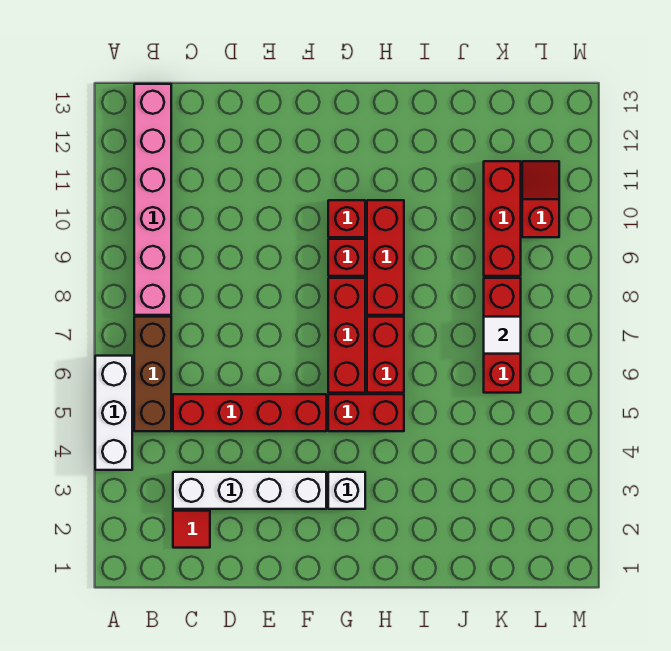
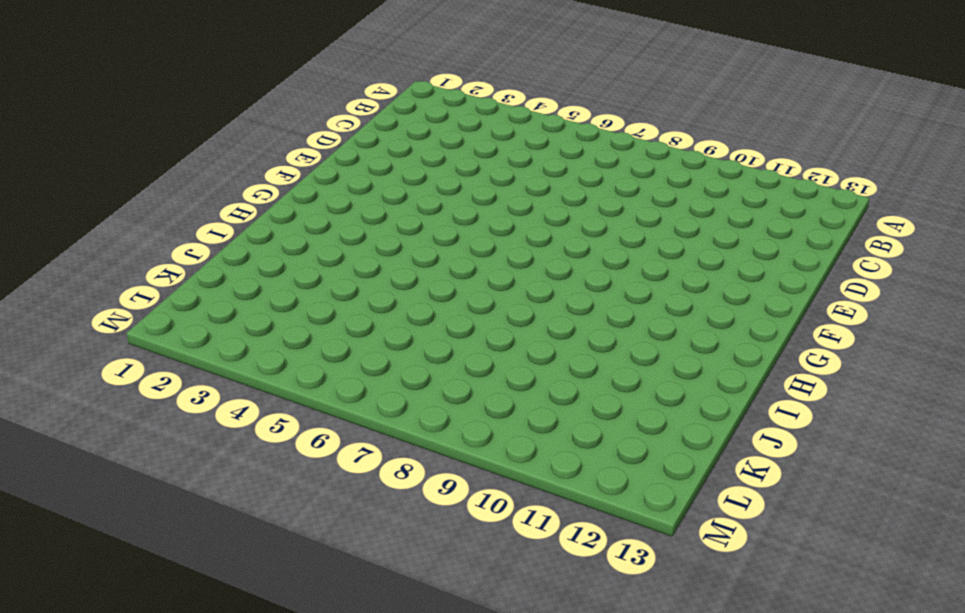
none -> white 1x3 brick [95,356,132,470]
none -> brown 1x3 brick [134,317,171,431]
none -> pink 1x6 brick [134,84,171,315]

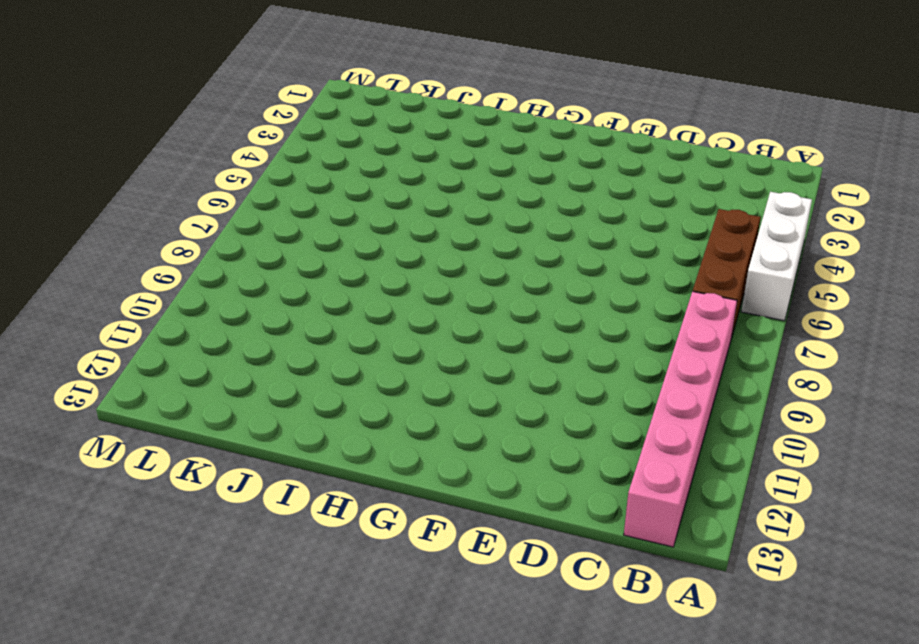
none -> red 1x1 tile [173,511,210,548]
none -> white 1x4 brick [173,472,326,509]
none -> red 1x4 brick [173,394,326,431]

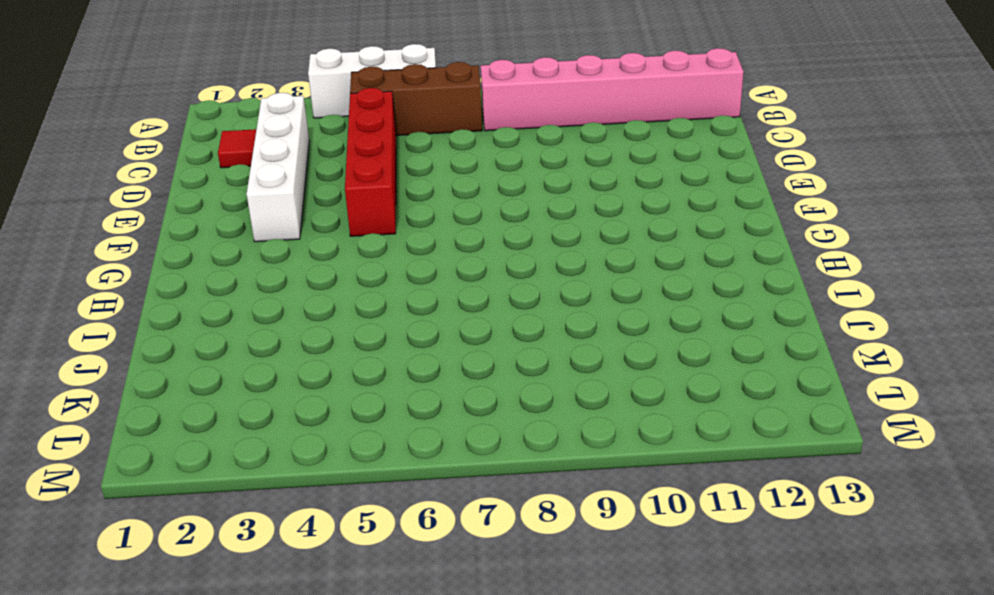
none -> white 1x1 brick [328,472,365,509]
none -> red 1x2 brick [328,394,404,431]
none -> red 1x3 brick [328,278,365,393]

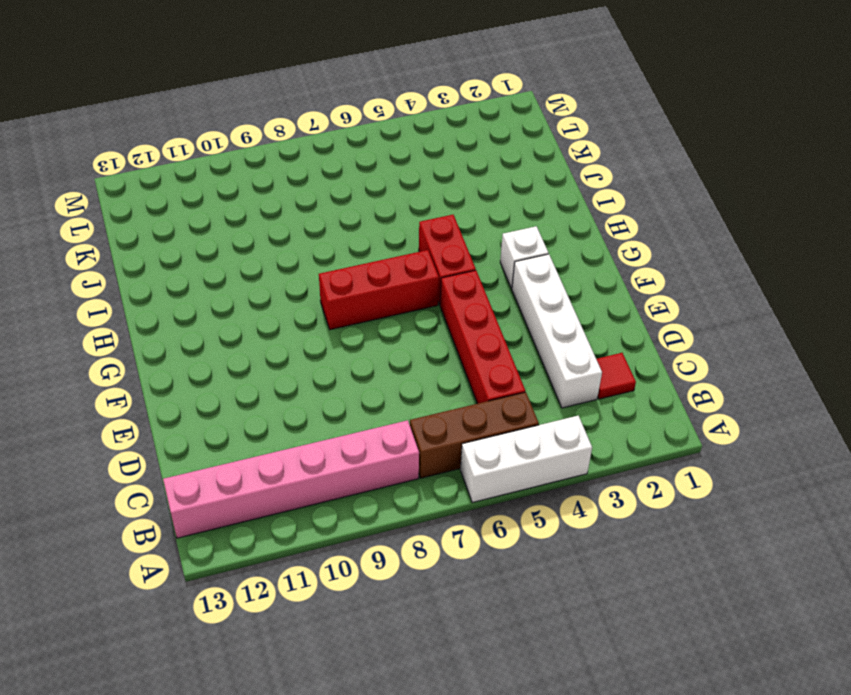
none -> red 1x1 brick [328,239,365,276]
none -> red 1x1 brick [328,200,365,237]
none -> red 1x2 brick [367,317,404,393]

